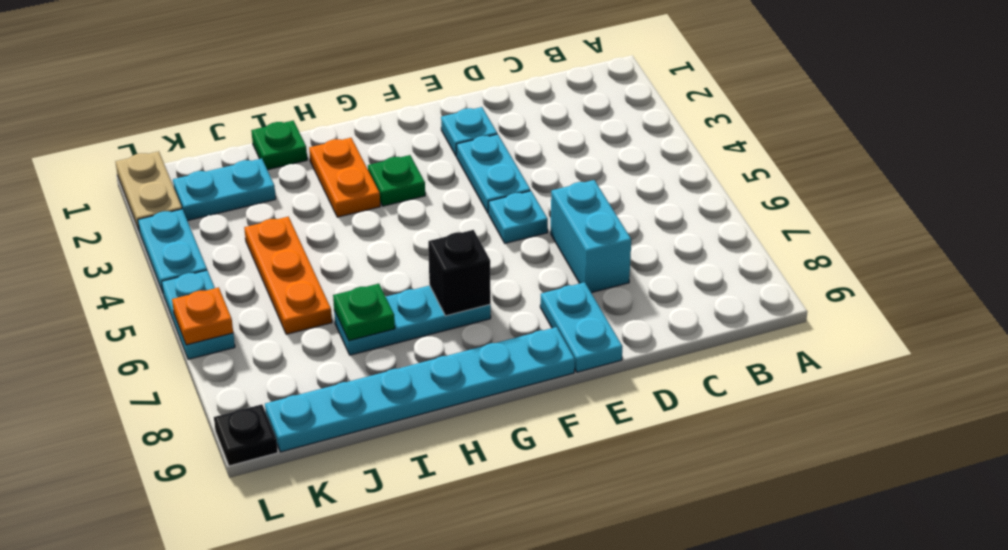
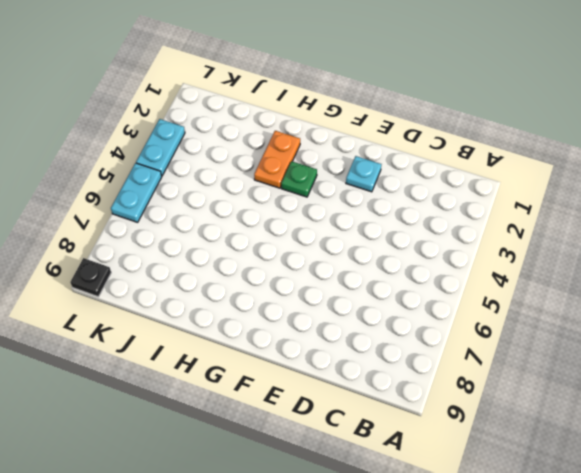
none -> cyan 1x2 brick [551,180,631,293]
none -> cyan 1x2 plate [457,134,530,214]
none -> cyan 1x1 plate [489,191,548,243]

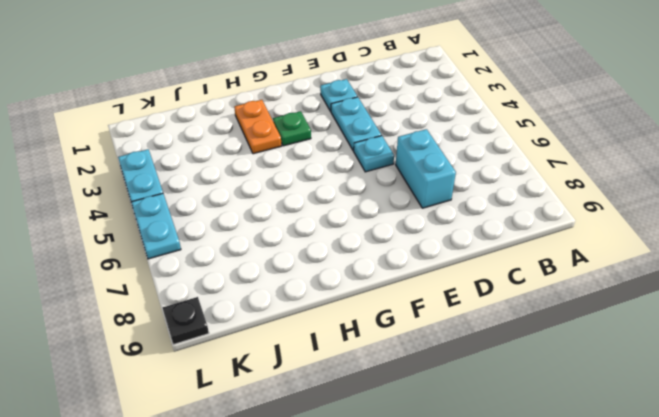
none -> cyan 1x2 plate [540,282,622,372]
none -> cyan 1x6 plate [265,327,575,452]
none -> cyan 1x3 plate [334,286,491,355]

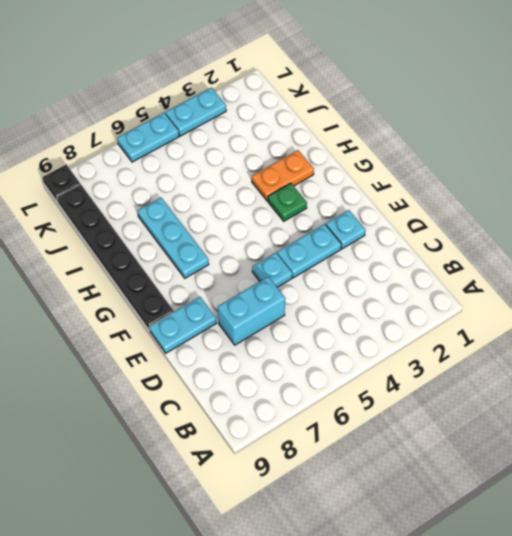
black 1x6 plate [57,184,174,330] -> cyan 1x6 plate [265,327,575,452]
none -> green 1x1 plate [251,121,307,170]
none -> cyan 1x2 plate [173,158,276,221]
none -> orange 1x3 plate [244,217,332,334]

